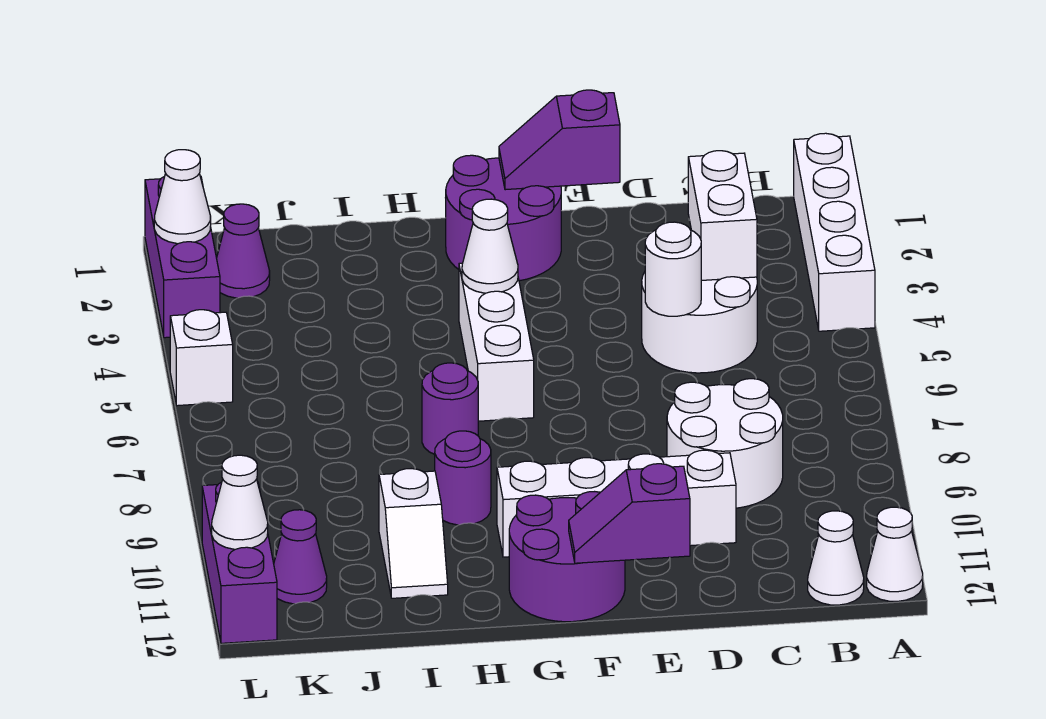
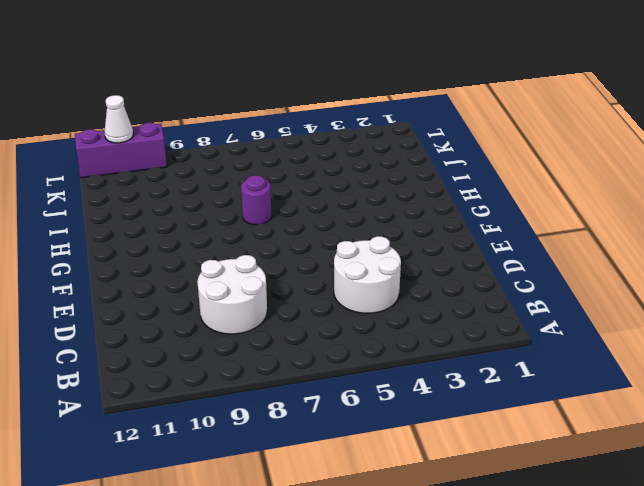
none -> white 1x4 brick [794,133,875,331]
none -> white 1x1 cone [867,507,923,601]
none -> white 1x1 cone [808,511,864,605]

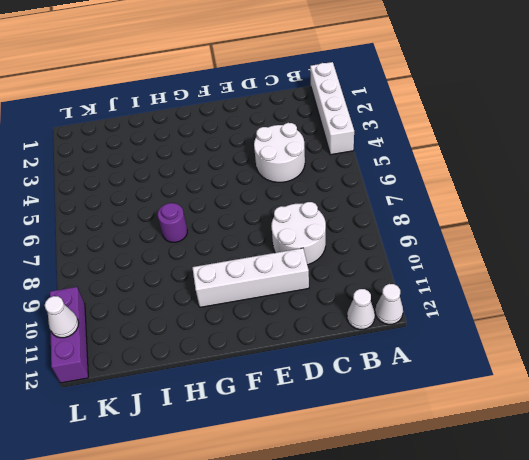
none -> purple 2x2 round brick [446,155,561,281]
none -> purple 2x2 round brick [509,492,625,622]
none -> white 1x3 brick [459,263,534,421]

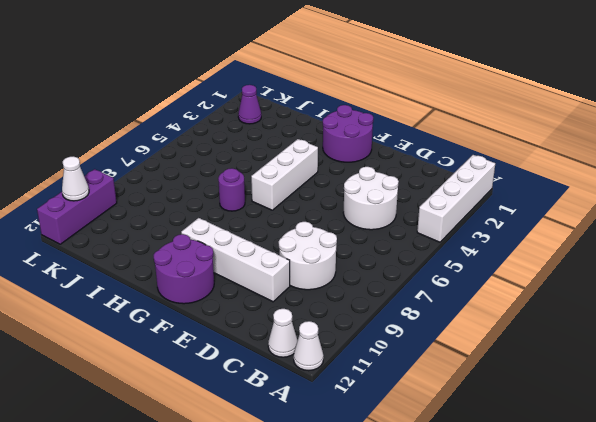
none -> purple 1x1 round brick [435,431,491,525]
none -> white 1x2 slope [379,469,448,598]
none -> purple 1x1 cone [274,510,327,604]

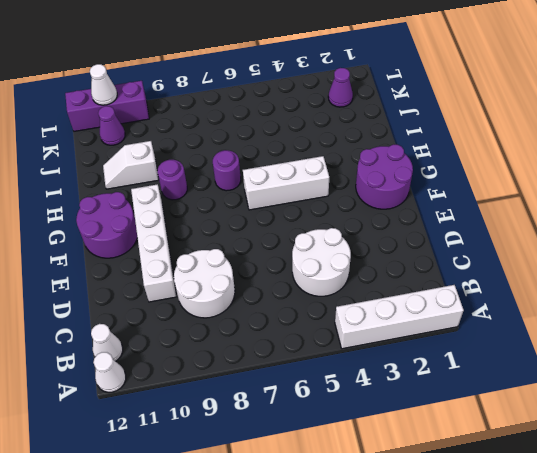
none -> purple 1x3 brick [145,176,220,338]
none -> white 1x1 brick [170,310,233,406]
none -> white 1x2 brick [688,151,757,280]

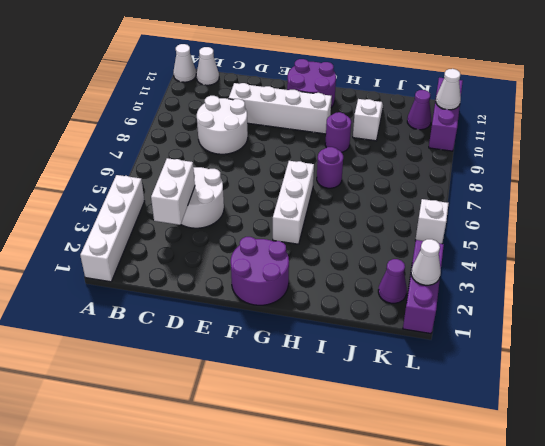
none -> white 1x1 round brick [645,222,701,316]
none -> purple 1x2 slope [499,90,620,190]
none -> purple 1x2 slope [569,464,690,563]

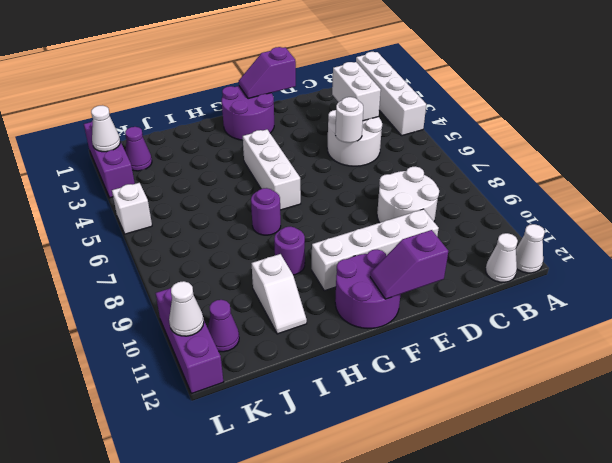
none -> white 1x1 cone [462,199,518,293]

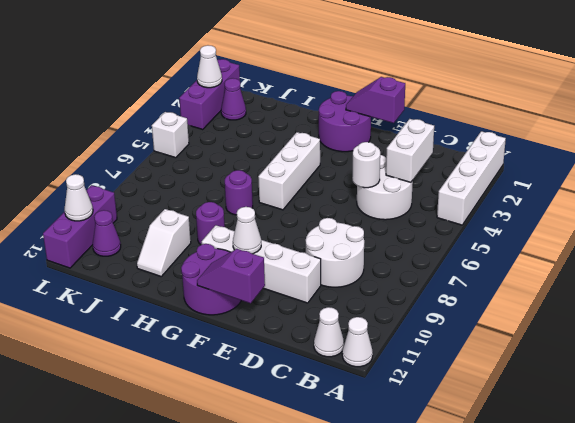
white 1x1 cone [233,207,261,254] -> white 1x1 cone moved to [462,199,518,293]

